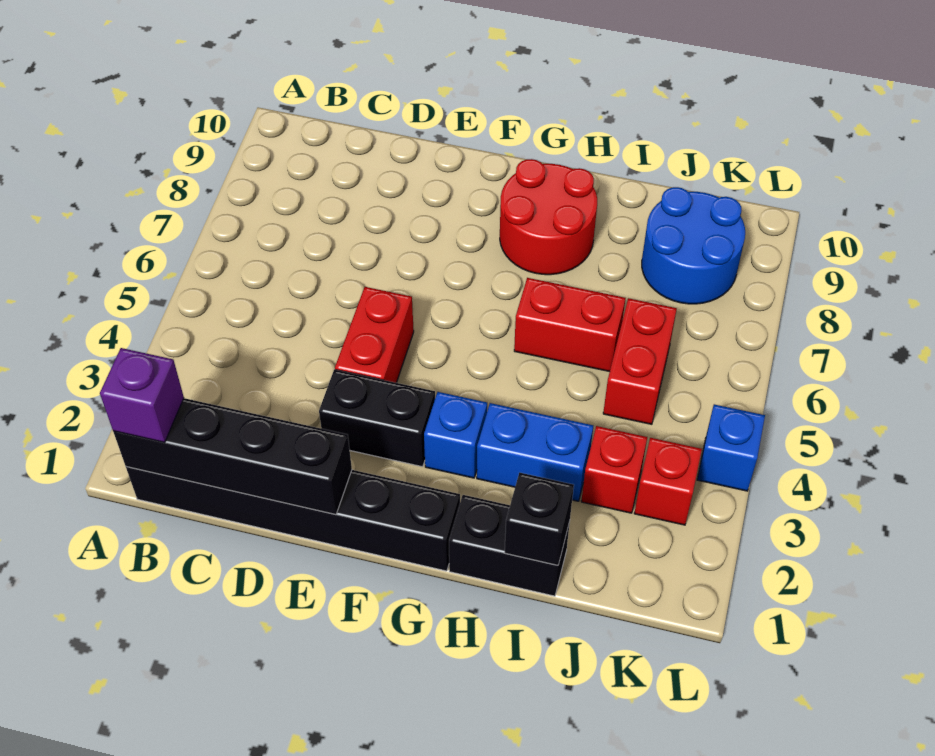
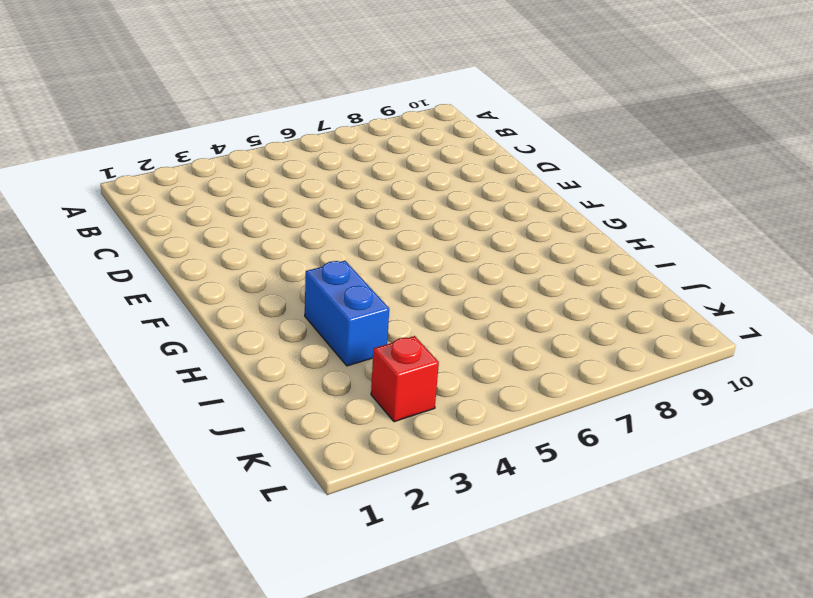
none -> black 1x6 brick [126,467,460,571]
none -> black 1x2 brick [319,369,435,467]
none -> red 1x2 brick [335,287,414,383]

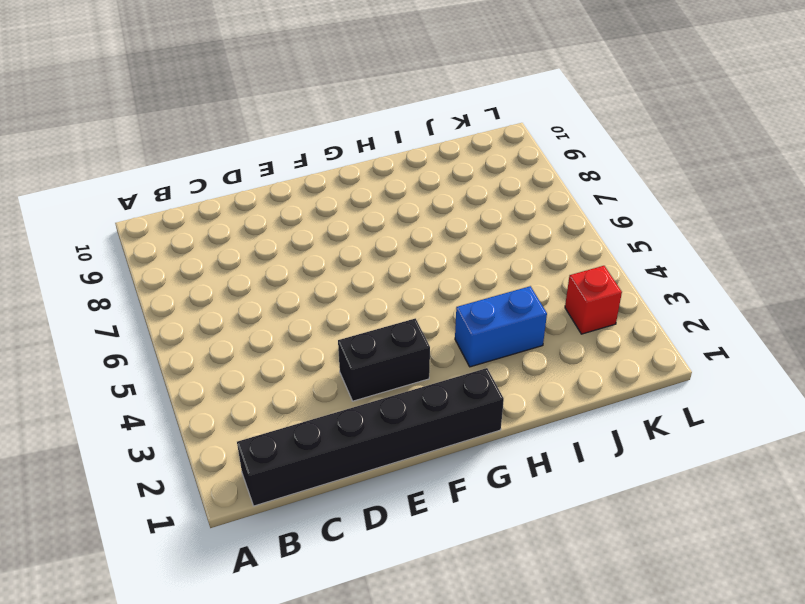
none -> red 1x2 brick [335,287,414,383]
none -> blue 1x1 brick [424,392,487,478]
none -> red 2x2 round brick [500,159,597,275]

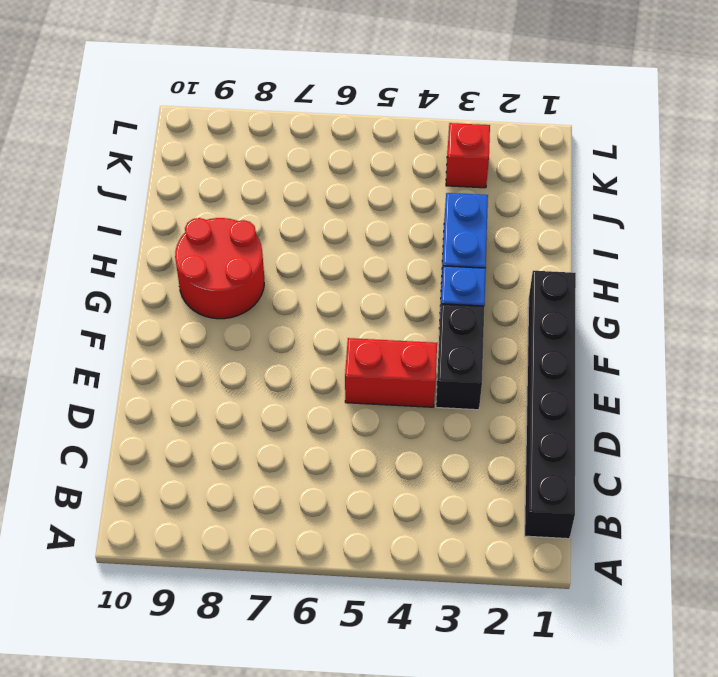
none -> black 1x2 brick [449,495,570,596]
none -> red 1x2 brick [514,278,626,372]
none -> red 1x1 brick [581,426,647,513]

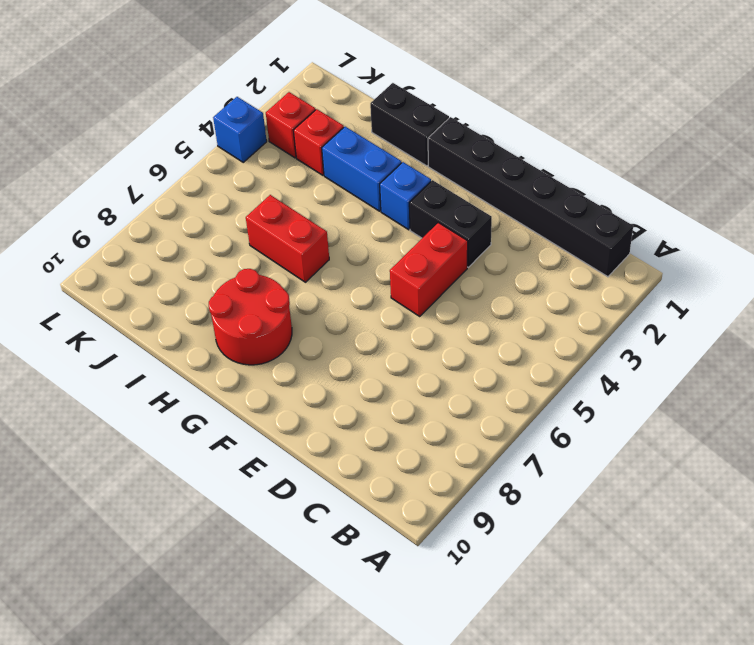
none -> red 1x2 brick [603,298,677,424]
none -> blue 2x2 round brick [642,187,745,304]
none -> black 1x4 brick [113,398,352,515]

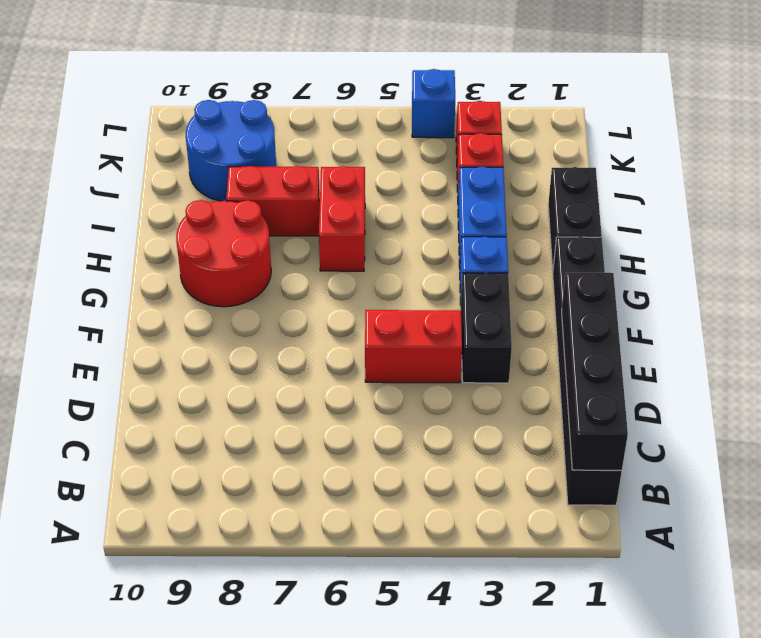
red 1x2 brick [226,166,320,236] -> red 1x2 brick moved to [603,298,677,424]
none -> black 1x1 brick [505,473,574,565]
none -> purple 1x1 brick [100,348,184,443]

